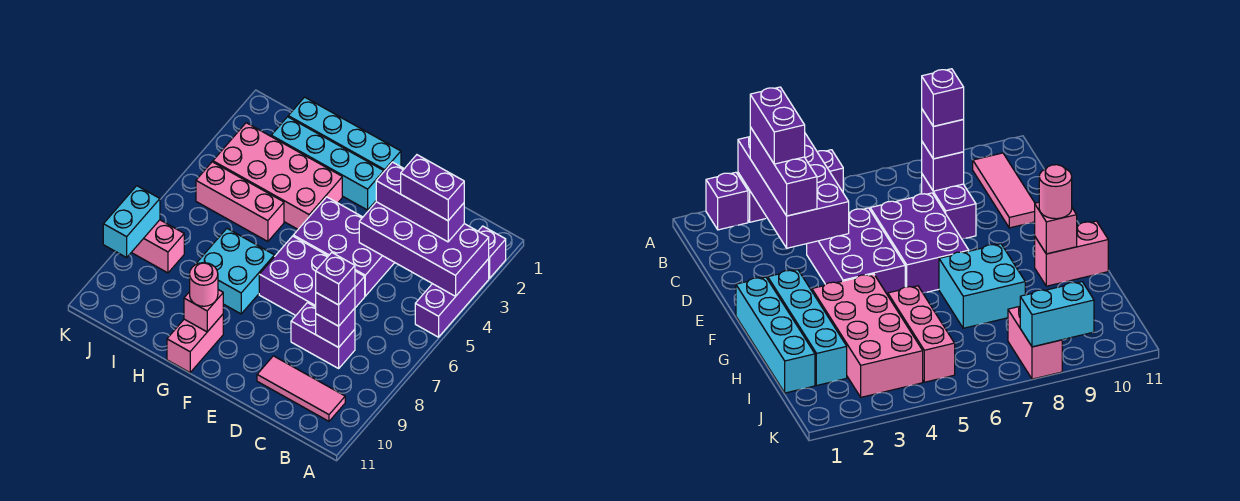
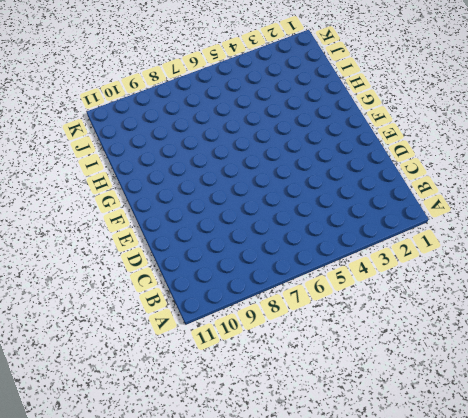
none -> purple 1x1 brick [478,226,506,278]
none -> purple 1x3 brick [415,259,489,337]
none -> pink 1x3 tile [257,356,345,421]

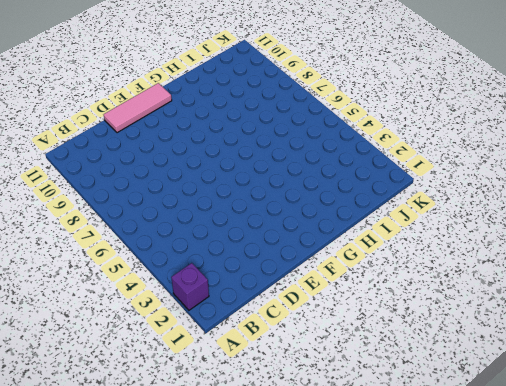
pink 1x3 tile [104,83,172,133] -> pink 1x3 tile moved to [257,356,345,421]
none -> purple 1x3 brick [415,259,489,337]
none -> purple 1x2 brick [291,303,355,368]
none -> purple 2x3 brick [293,197,395,296]

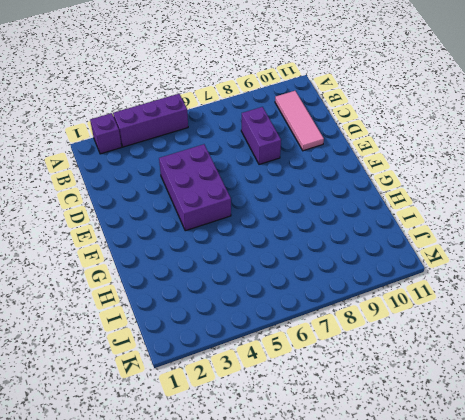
none -> purple 2x3 brick [259,236,365,315]
none -> cyan 1x4 brick [288,97,401,171]
none -> cyan 1x4 brick [271,117,384,210]

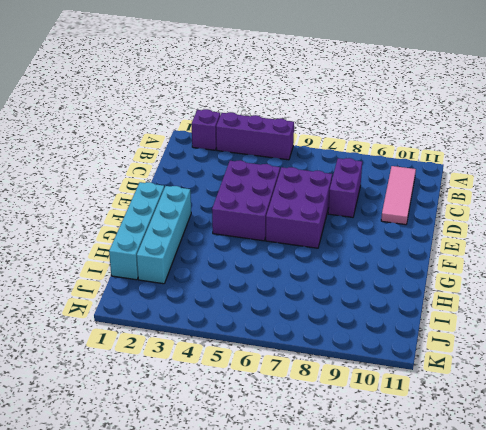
none -> pink 2x4 brick [213,123,342,229]
none -> cyan 2x2 brick [195,229,274,314]
none -> pink 1x2 brick [167,314,223,373]

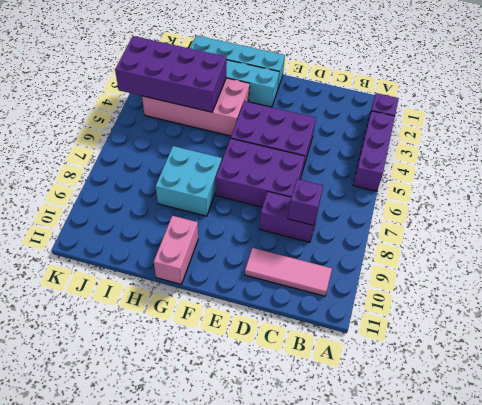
purple 2x4 brick [115,36,227,112] -> purple 2x4 brick moved to [359,202,489,297]
none -> pink 1x3 brick [196,162,284,242]
none -> pink 1x2 brick [131,220,184,273]
none -> pink 1x1 brick [184,290,223,332]

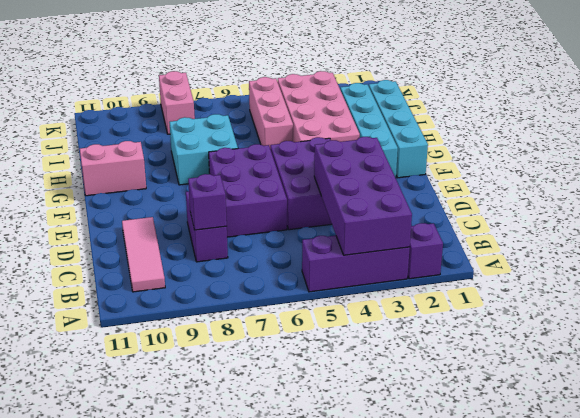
none -> pink 1x1 brick [184,290,223,332]
none -> cyan 1x2 brick [103,186,160,258]
none -> purple 1x3 brick [376,162,464,242]

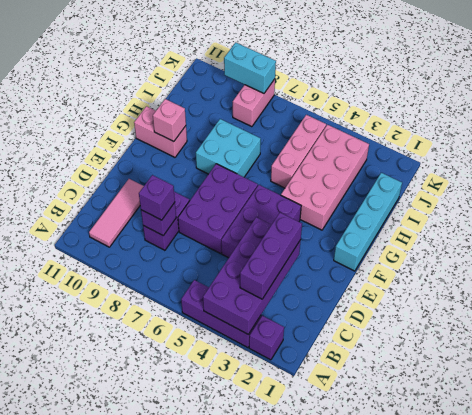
none -> cyan 1x4 brick [271,117,384,210]
none -> pink 1x1 round brick [190,263,218,306]
none -> purple 1x2 brick [401,155,464,221]

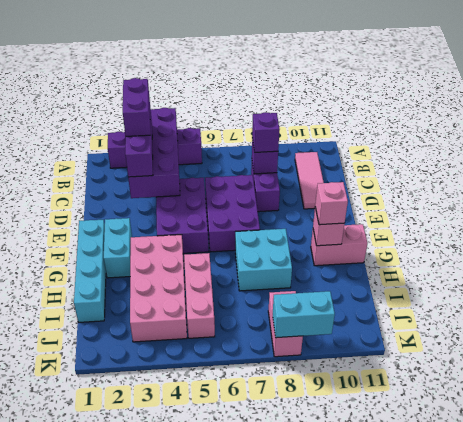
cyan 1x2 brick [104,218,132,278] -> cyan 1x4 brick [271,117,384,210]
pink 1x1 brick [315,182,348,225] -> pink 1x1 round brick [190,263,218,306]
none -> purple 1x1 brick [316,253,355,305]

